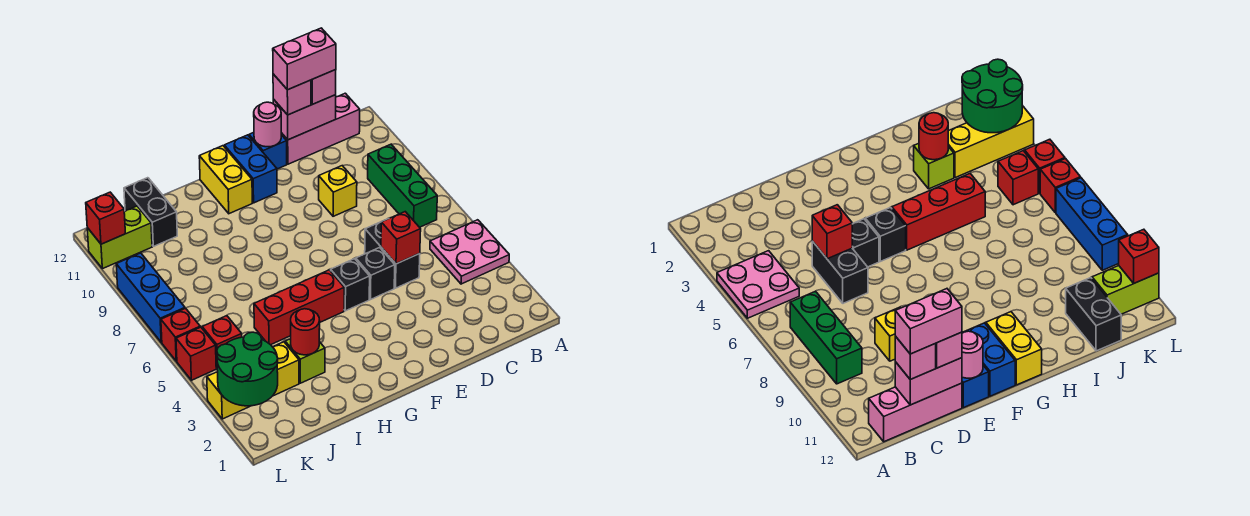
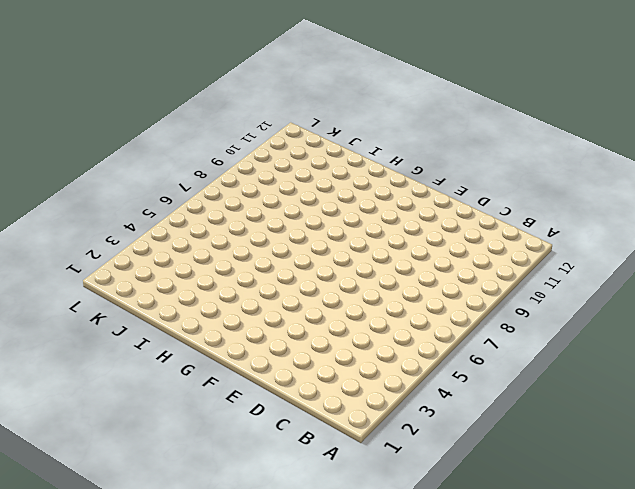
none -> pink 2x2 plate [430,220,509,284]
none -> green 1x3 brick [368,144,437,227]
none -> pink 1x3 brick [281,93,360,164]

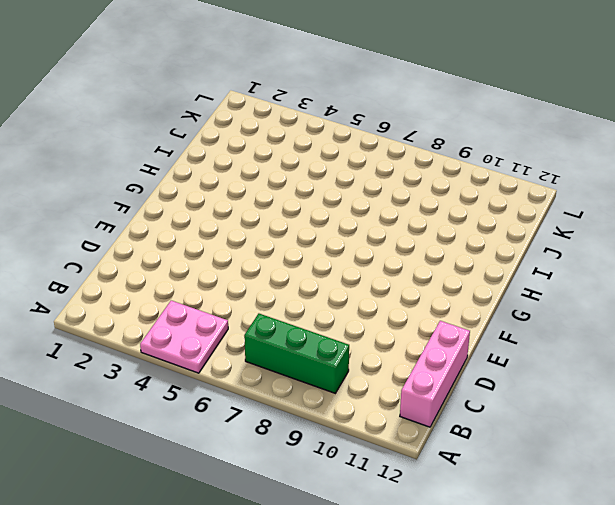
none -> black 1x2 brick [365,218,420,288]
none -> yellow 1x1 brick [319,166,357,216]
none -> black 1x1 brick [356,248,395,300]

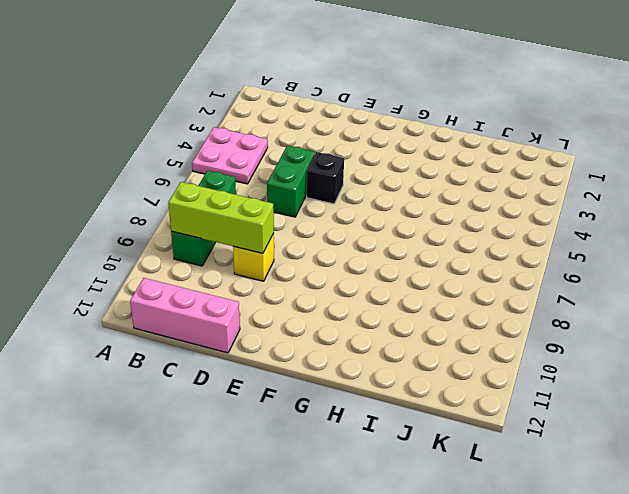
lime 1x3 brick [168,182,274,253] -> none
green 1x2 brick [267,146,315,217] -> black 1x2 brick [365,218,420,288]
none -> blue 1x1 brick [249,132,287,169]
none -> black 1x1 brick [331,259,370,311]
none -> blue 1x2 brick [224,135,277,203]

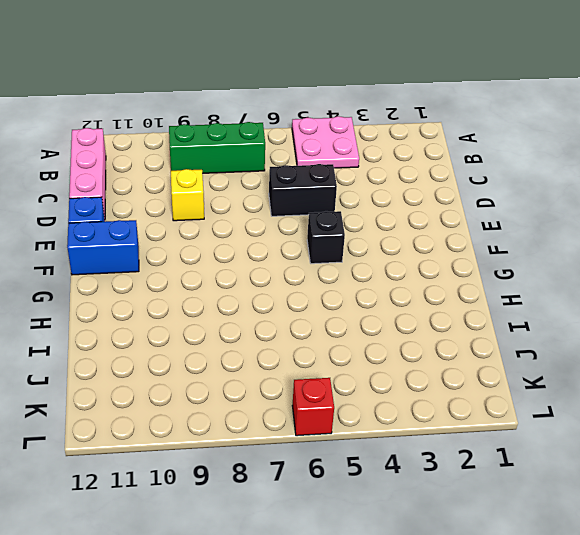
none -> black 1x1 brick [356,248,395,300]
none -> red 1x3 brick [254,270,344,345]
none -> yellow 1x2 brick [199,146,252,214]

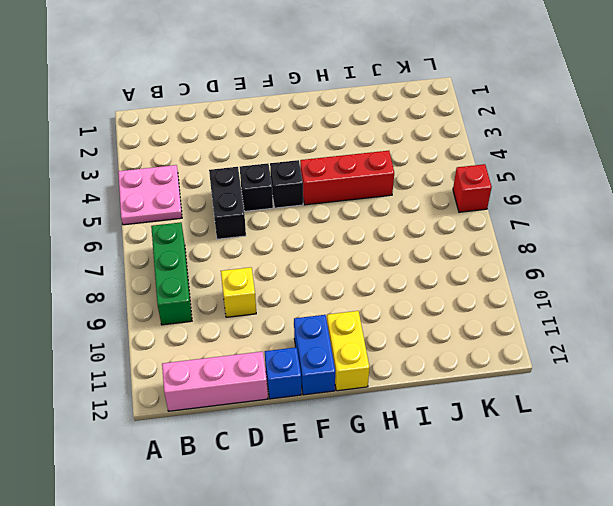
none -> lime 1x1 brick [285,339,325,383]
none -> yellow 1x3 brick [207,342,299,419]
none -> black 1x2 brick [124,178,177,246]

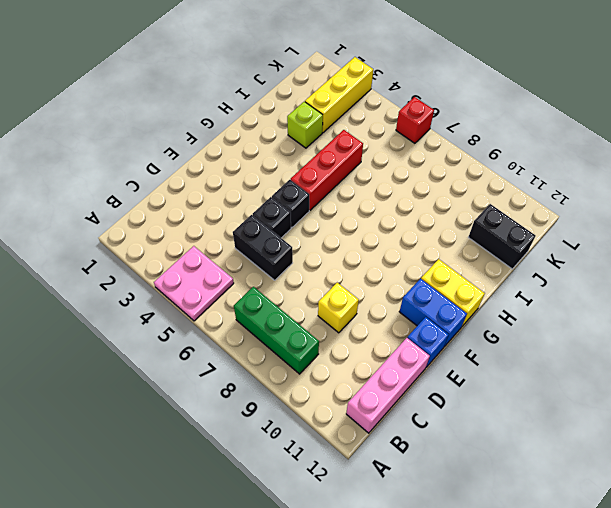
none -> red 1x1 brick [202,316,242,368]
none -> lime 1x2 brick [87,206,152,269]
none -> red 1x1 brick [176,327,216,380]

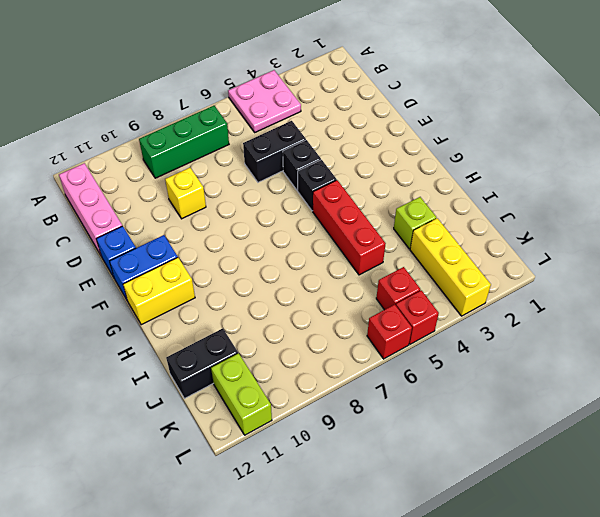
none -> blue 1x3 brick [116,253,185,342]
none -> pink 1x2 brick [273,95,336,140]
none -> red 1x1 brick [381,212,421,264]

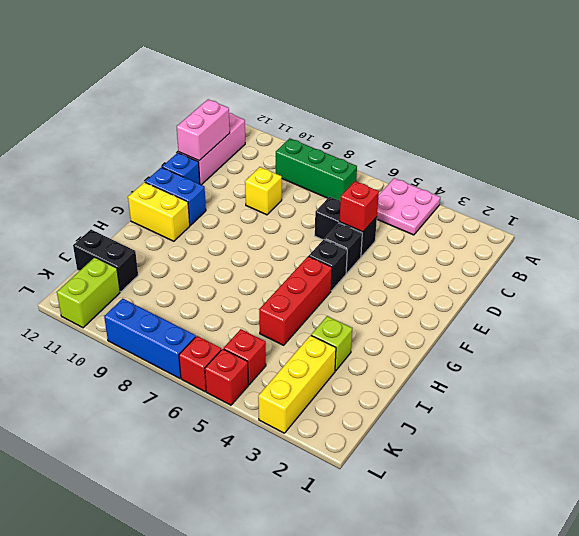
none -> pink 1x1 round brick [254,102,281,147]
none -> red 1x1 round brick [291,309,320,355]
none -> green 2x2 round brick [217,332,278,406]

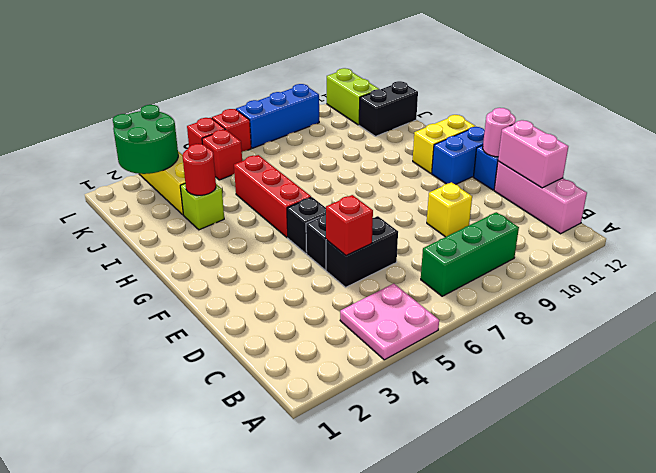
none -> red 1x1 brick [86,192,125,244]
none -> pink 1x1 brick [311,70,336,104]
none -> pink 1x1 brick [273,74,311,115]

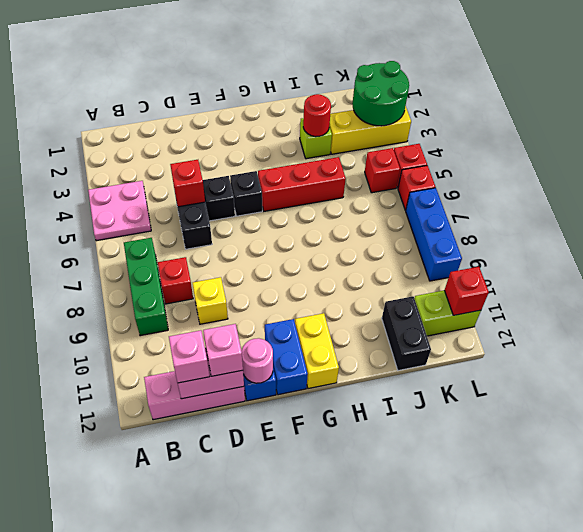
red 1x1 brick [158,257,193,304] -> none
none -> pink 1x2 brick [273,28,336,90]

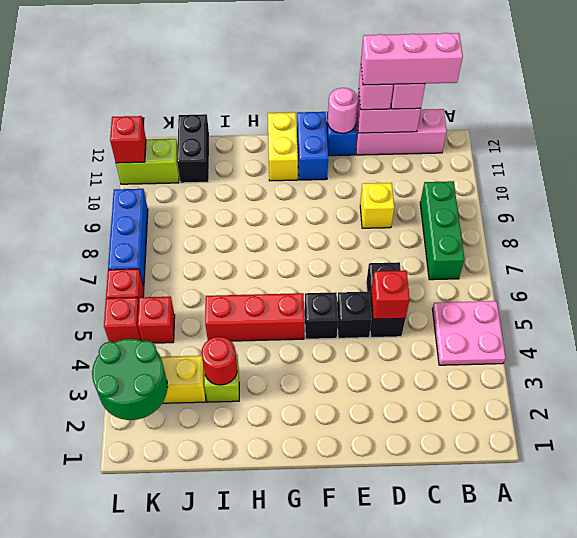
pink 1x3 brick [361,33,463,85] -> pink 1x2 brick [273,28,336,90]

